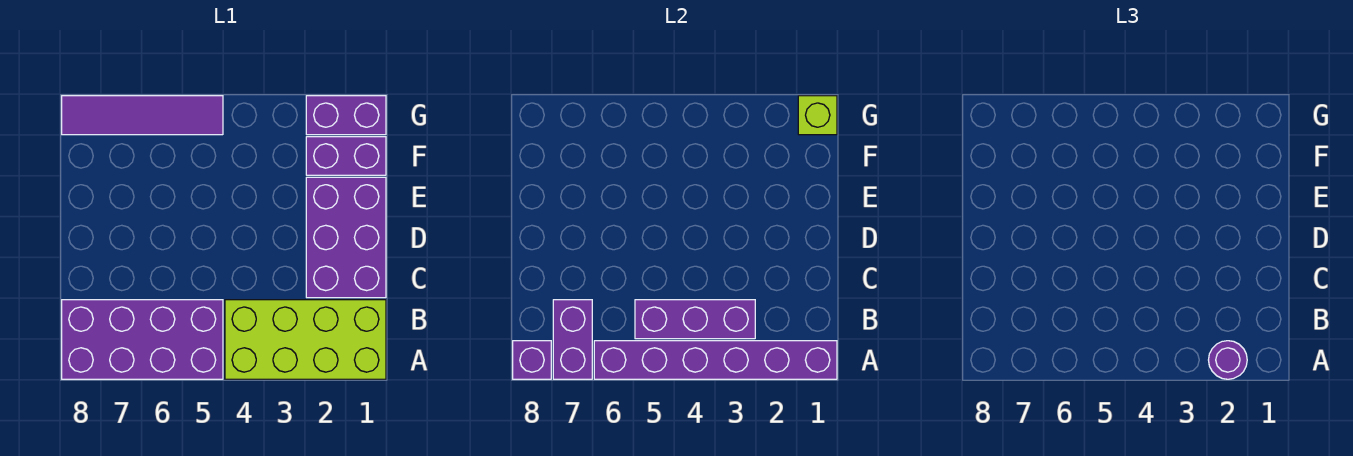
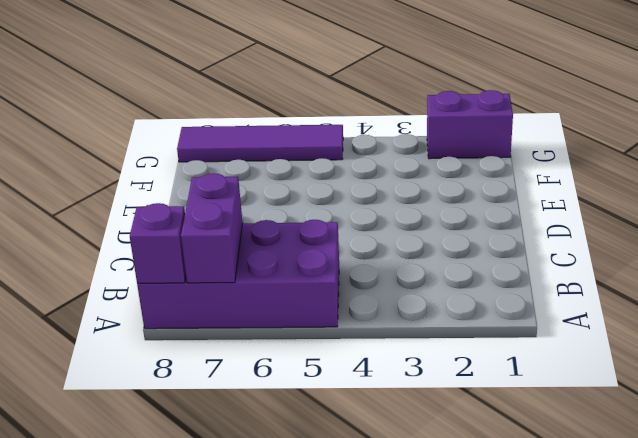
none -> lime 2x4 brick [225,300,386,379]
none -> purple 2x3 brick [306,177,386,298]
none -> purple 1x2 brick [306,137,386,175]

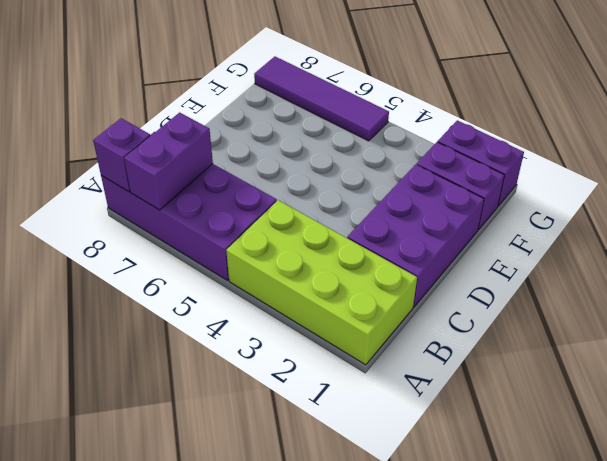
none -> purple 1x6 brick [594,341,837,379]
none -> purple 1x3 brick [635,300,755,339]
none -> lime 1x1 brick [798,96,837,135]

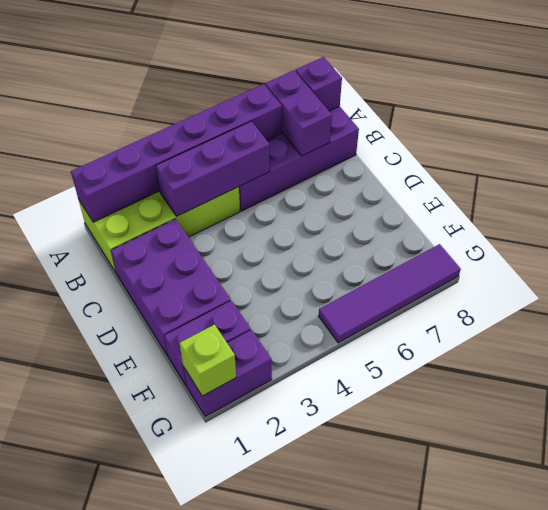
none -> purple 1x1 round brick [1209,341,1247,379]

